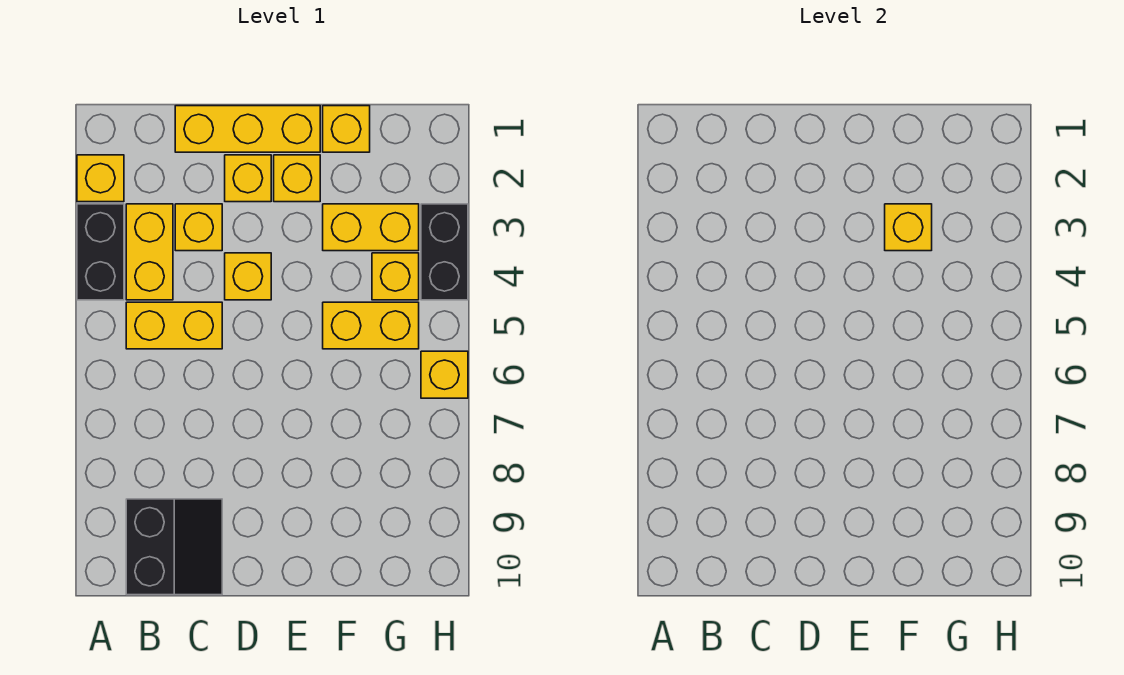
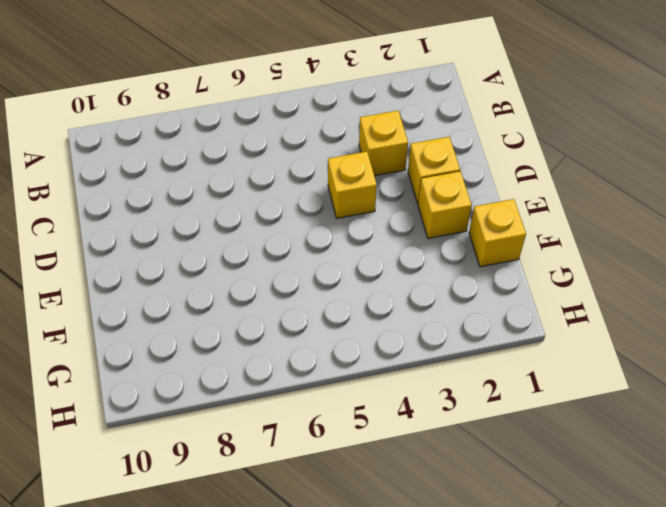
none -> yellow 1x1 brick [77,155,124,202]
none -> black 1x2 brick [77,204,124,300]
none -> yellow 1x2 brick [126,204,173,300]

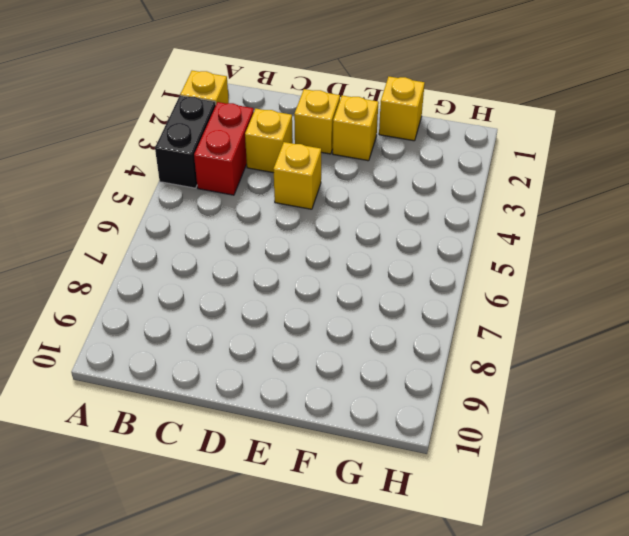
red 1x2 brick [194,102,254,195] -> yellow 1x2 brick [126,204,173,300]
none -> yellow 1x2 brick [126,302,222,349]
none -> black 2x2 slope [126,499,222,595]
none -> yellow 1x3 brick [175,106,320,152]

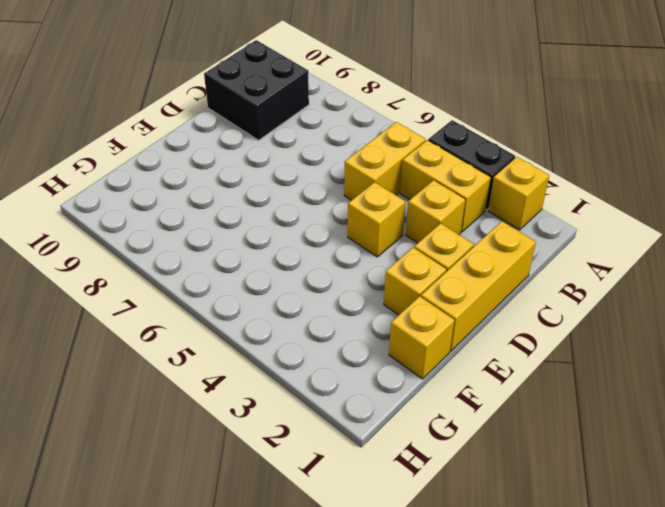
black 2x2 brick [204,40,309,140] -> black 2x2 slope [126,499,222,595]
none -> yellow 1x2 brick [323,204,419,251]
none -> yellow 1x2 brick [323,302,419,349]
none -> yellow 1x1 brick [372,253,419,300]

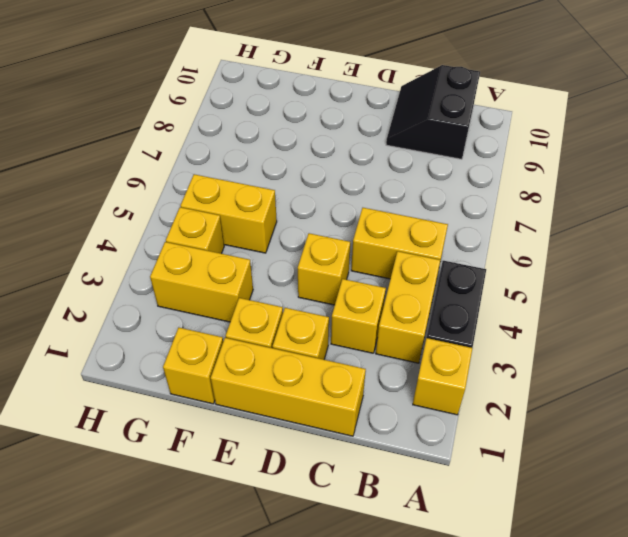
none -> black 1x2 brick [421,204,468,300]
none -> yellow 1x1 brick [421,351,468,398]
none -> yellow 1x1 brick [885,204,932,251]

